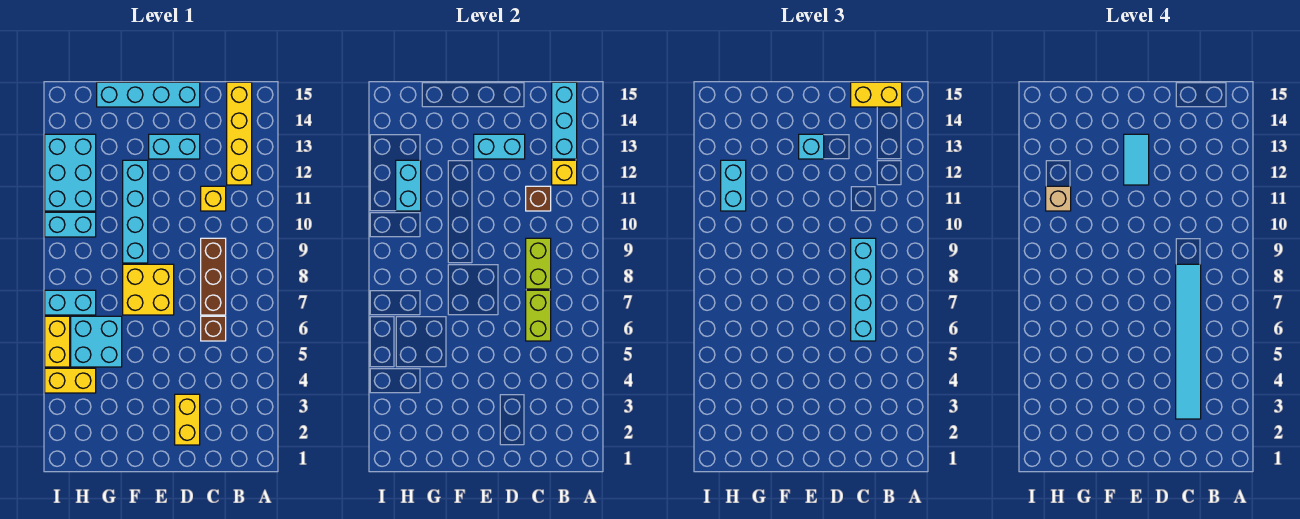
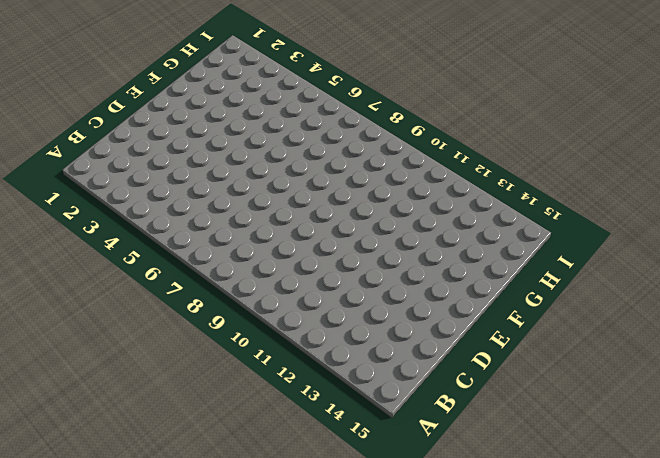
none -> yellow 1x4 brick [227,82,252,185]
none -> brown 1x1 brick [201,316,226,341]
none -> brown 1x3 brick [201,238,226,315]

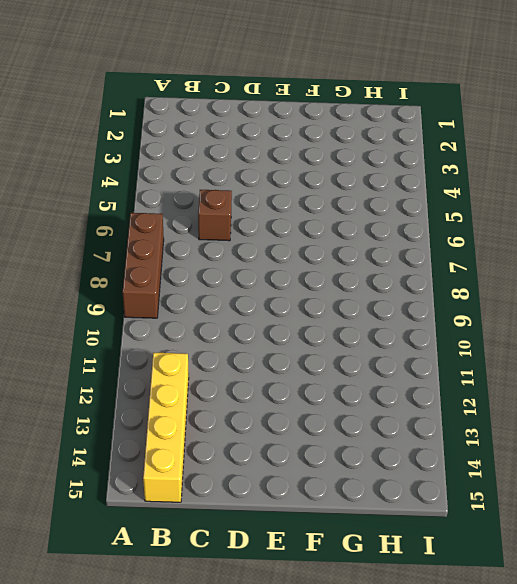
brown 1x3 brick [122,213,164,318] -> brown 1x3 brick moved to [201,238,226,315]
none -> yellow 1x1 brick [201,186,226,211]
none -> yellow 1x2 brick [175,394,200,445]
none -> cyan 1x2 brick [149,134,200,159]

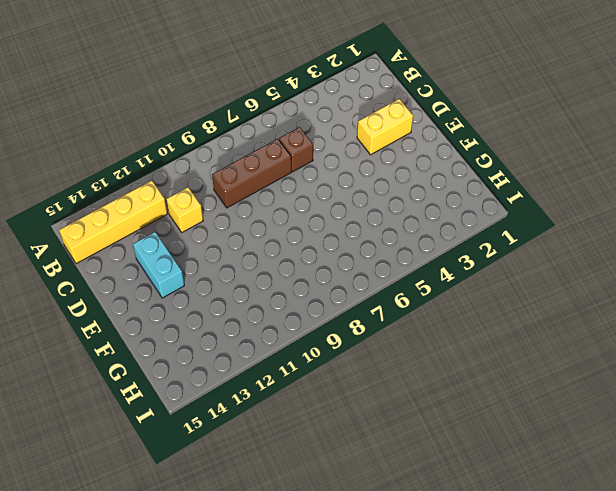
none -> cyan 1x4 brick [97,82,200,107]
none -> yellow 2x2 brick [123,264,174,315]
none -> cyan 1x4 brick [123,160,148,263]

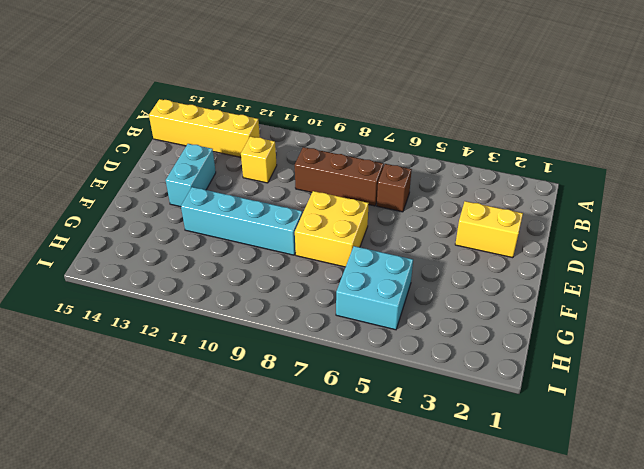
none -> cyan 1x4 brick [97,82,200,107]
none -> yellow 1x2 brick [45,368,96,393]
none -> cyan 1x2 brick [45,290,96,315]

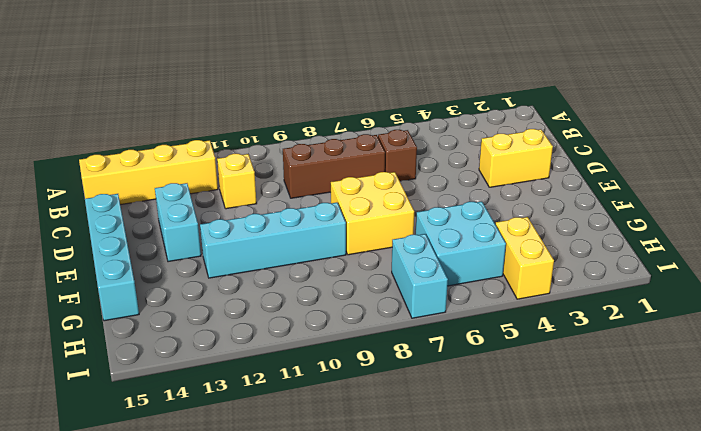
none -> cyan 1x2 brick [45,212,96,237]
none -> cyan 2x3 brick [45,134,96,211]
none -> yellow 1x2 brick [45,316,70,367]

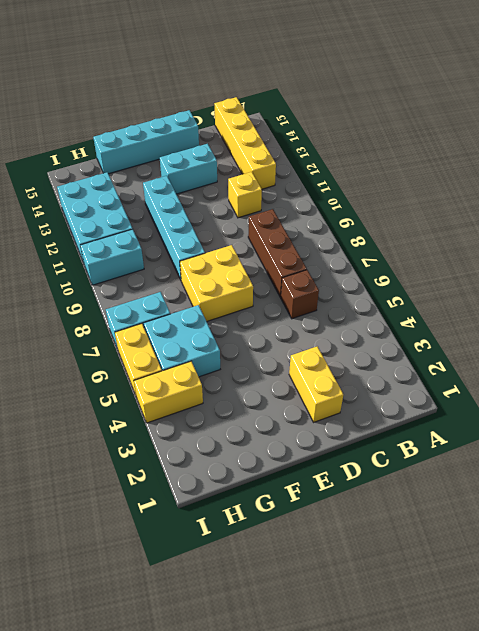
none -> yellow 1x1 brick [552,160,577,185]
none -> cyan 1x3 brick [552,82,577,159]
none -> lime 1x2 brick [526,290,551,341]

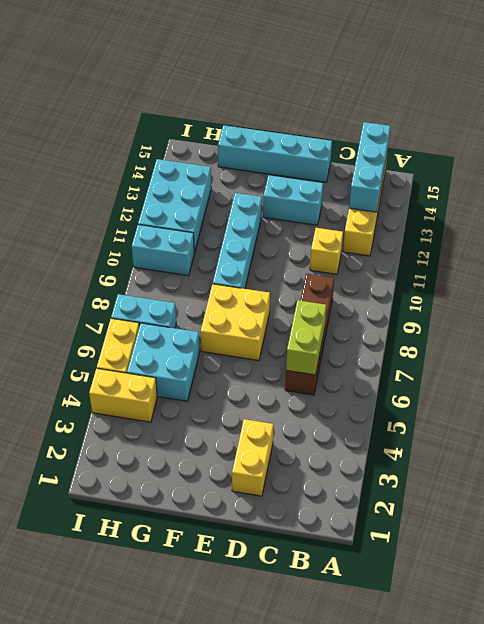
none -> yellow 1x1 brick [552,160,577,185]
none -> lime 1x2 brick [526,238,551,289]
none -> brown 1x1 brick [526,186,551,211]

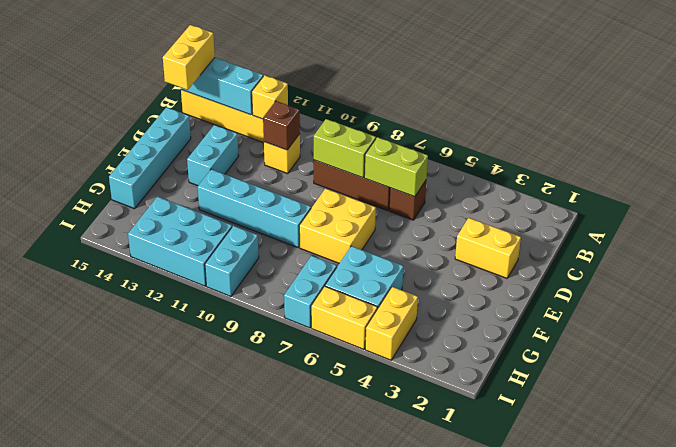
none -> cyan 1x2 brick [474,134,525,159]
none -> cyan 1x2 brick [396,160,421,211]
none -> cyan 1x4 brick [851,238,876,341]

